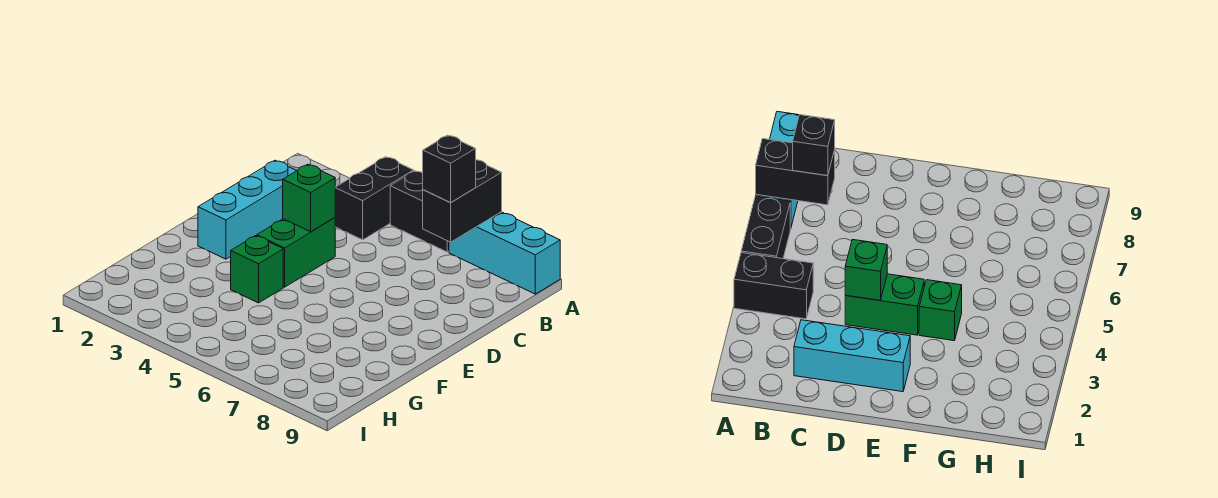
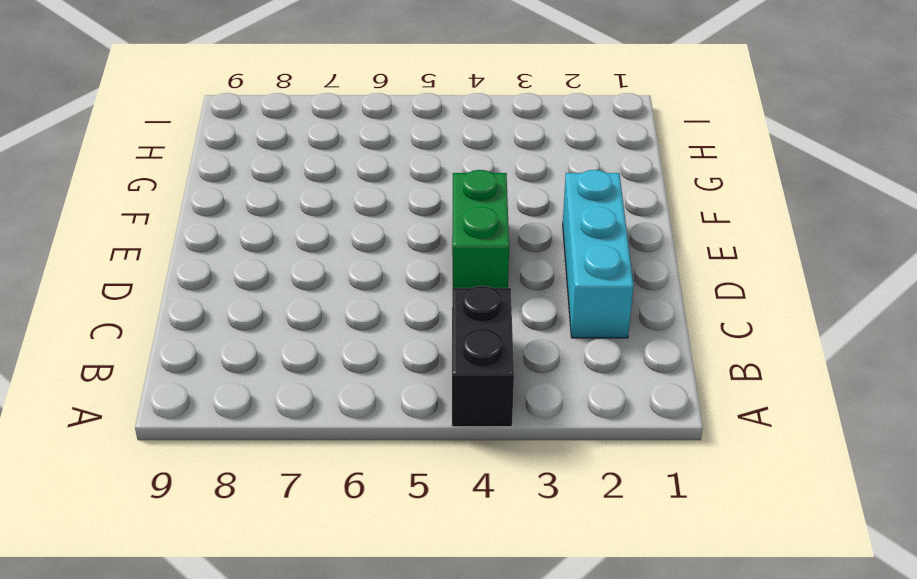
none -> black 1x2 brick [390,171,449,252]
none -> cyan 1x3 brick [449,212,560,294]

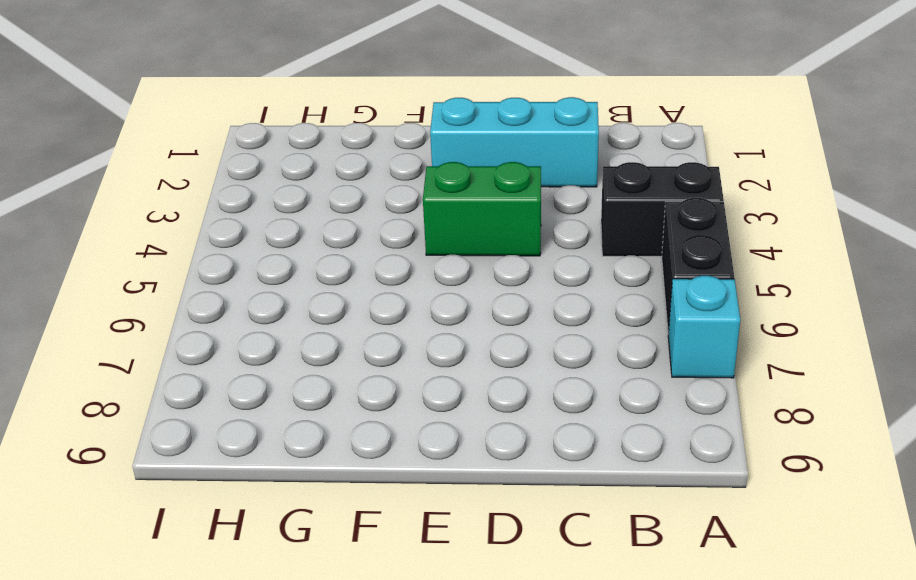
cyan 1x1 brick [668,276,740,378] -> cyan 1x3 brick [449,212,560,294]
none -> green 1x1 brick [231,236,283,303]
none -> black 1x2 brick [423,160,502,242]

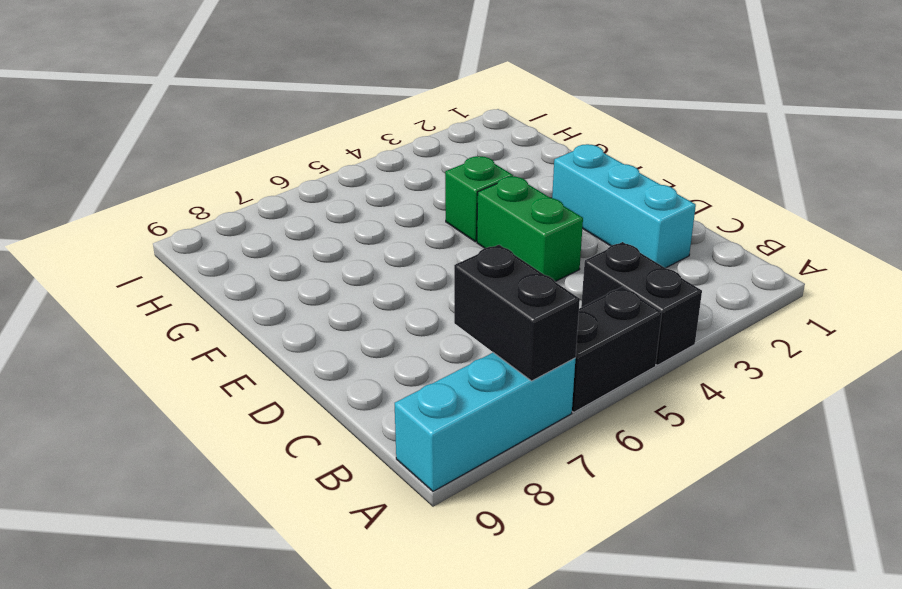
none -> green 1x1 brick [283,164,335,232]
none -> black 1x1 brick [423,135,476,203]

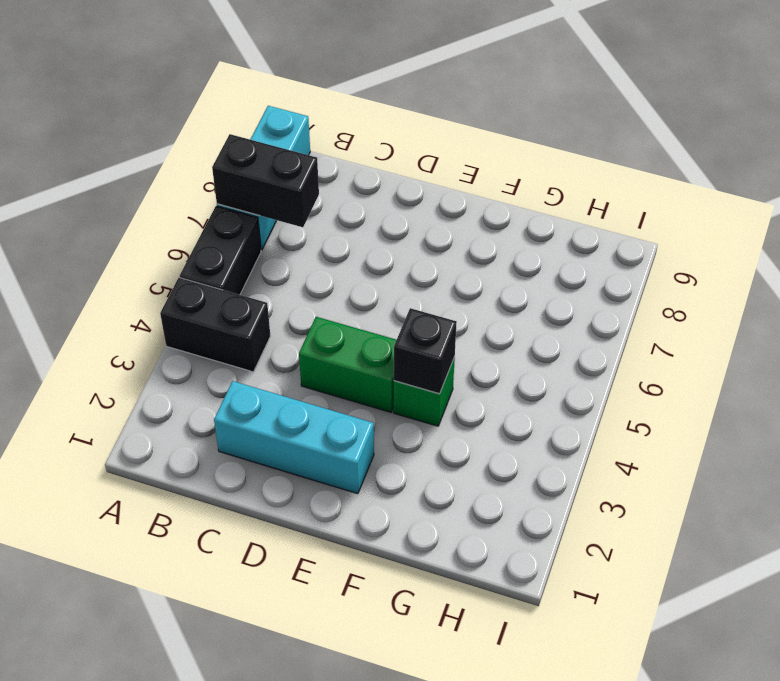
black 1x1 brick [394,308,457,394] -> black 1x1 brick moved to [423,135,476,203]
none -> green 1x1 brick [283,164,335,232]

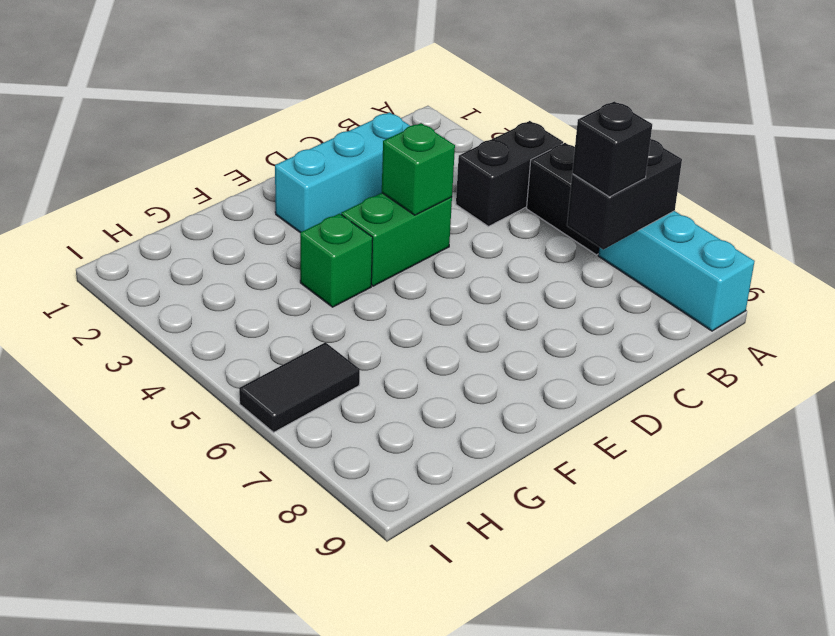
black 1x2 tile [239,342,360,432] -> none

